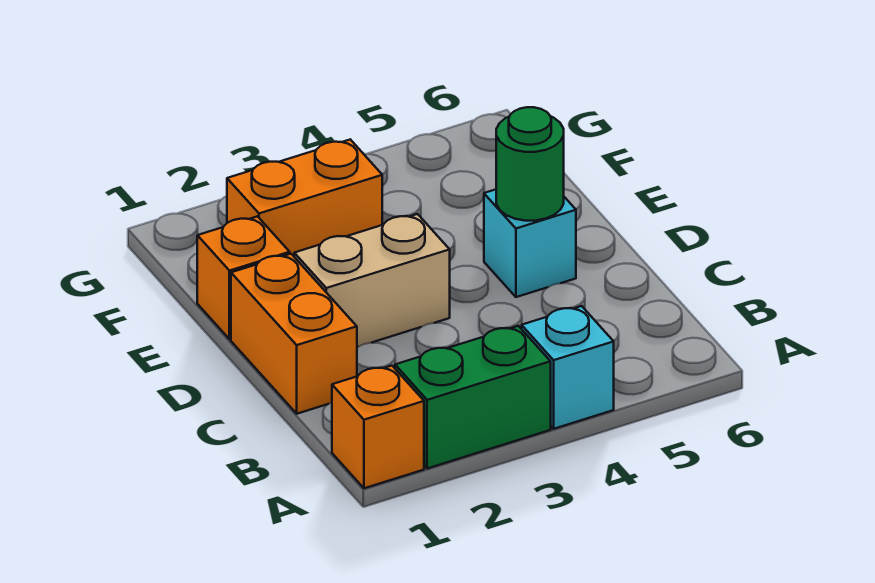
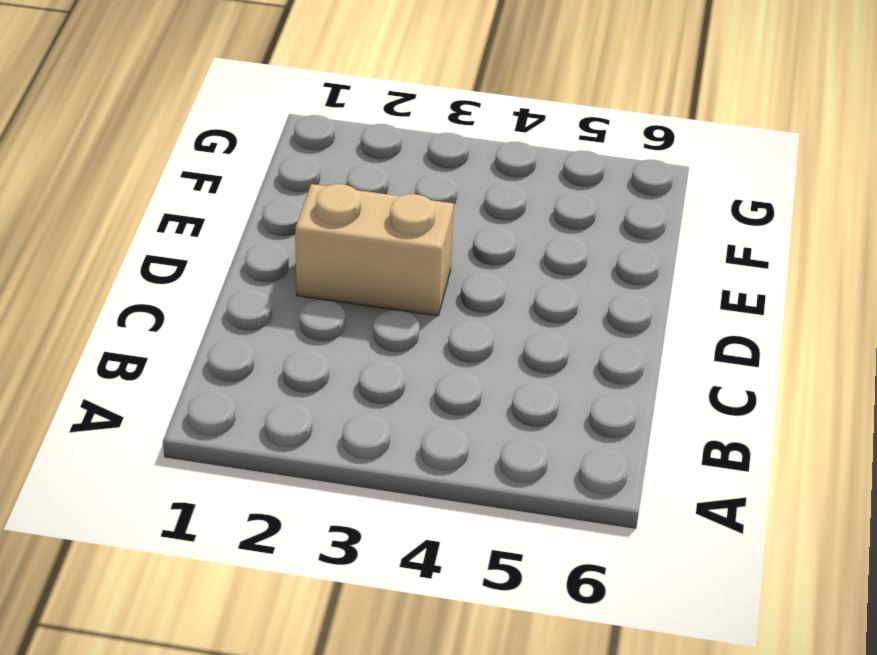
none -> orange 1x1 brick [332,366,424,488]
none -> green 1x2 brick [395,326,551,469]

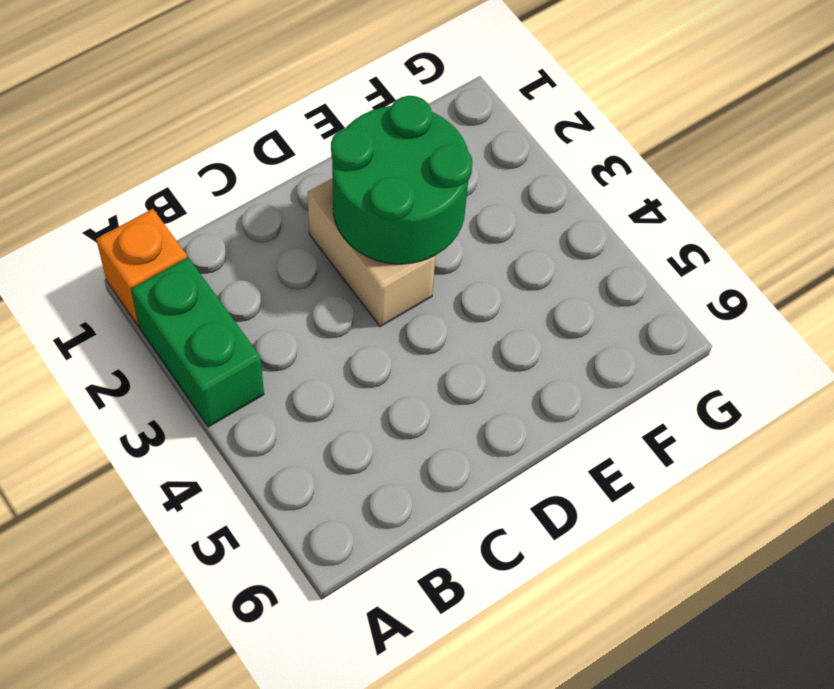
green 2x2 round brick [331,96,472,264] -> none
none -> cyan 1x1 brick [522,306,614,429]
none -> orange 1x2 brick [231,254,357,414]

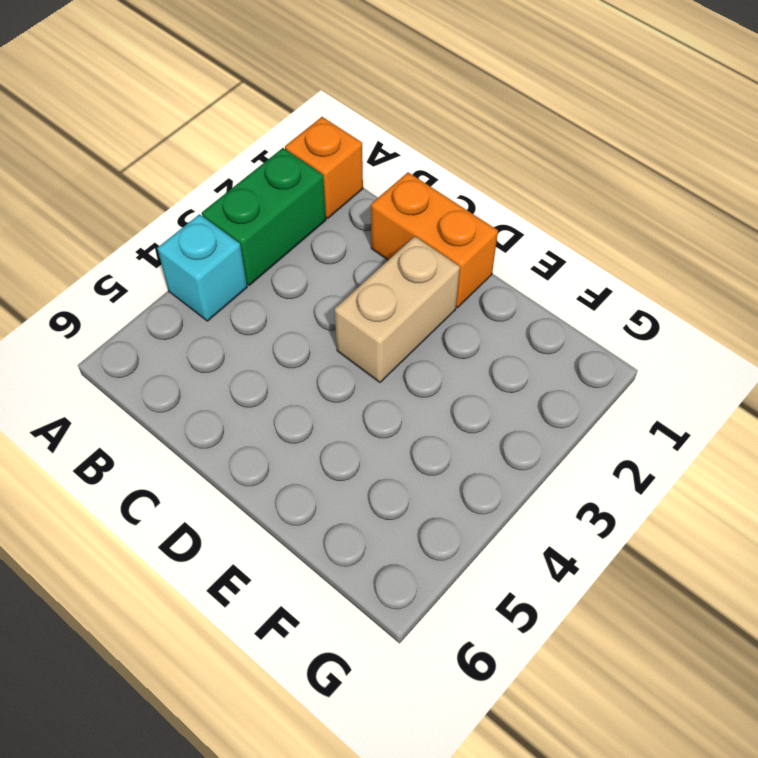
none -> cyan 1x1 brick [484,189,576,297]
none -> orange 1x1 brick [197,216,290,339]

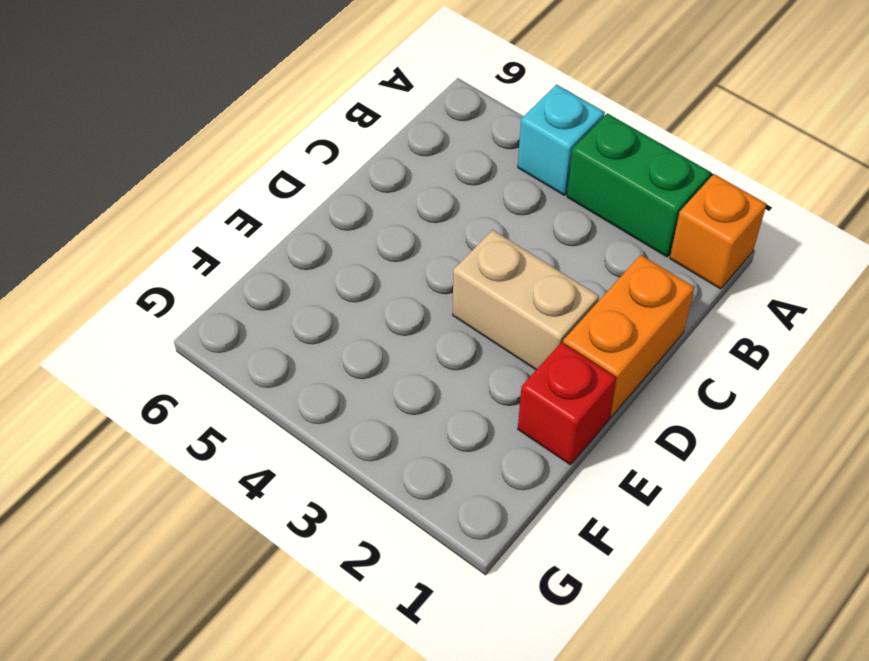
red 1x1 brick [518,342,616,465] -> orange 1x1 brick [197,216,290,339]
none -> cyan 1x1 brick [484,189,576,297]
none -> orange 1x2 brick [227,140,382,256]

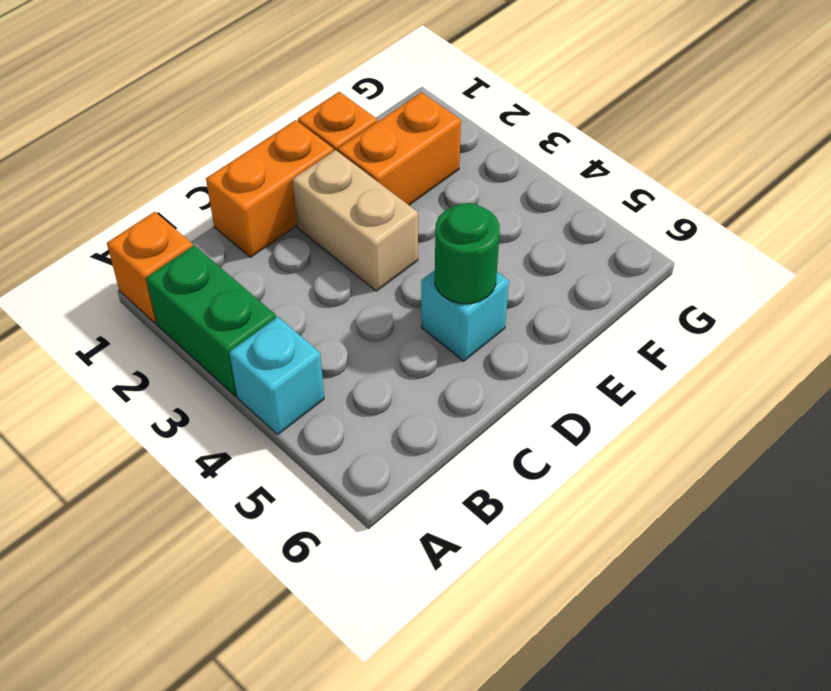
orange 1x2 brick [338,92,461,205] -> orange 1x2 brick turned to [227,140,382,256]

